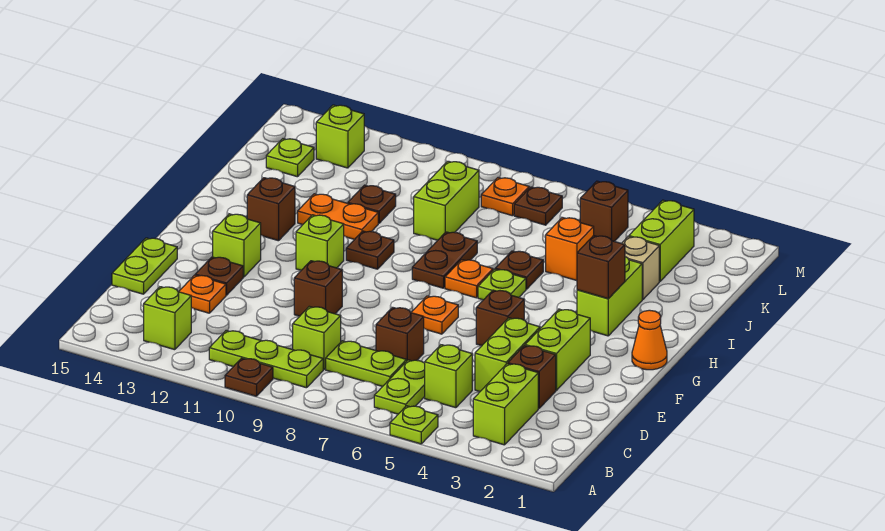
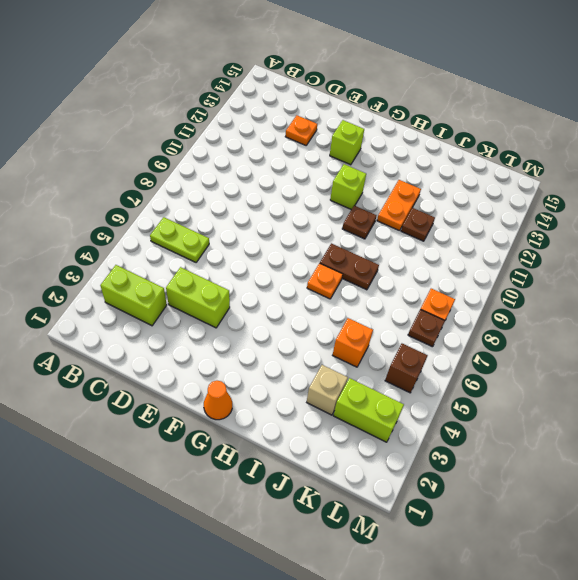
none -> lime 1x1 plate [390,406,438,444]
none -> brown 1x1 plate [225,358,273,396]
none -> lime 1x3 plate [209,331,323,388]
none -> lime 1x1 brick [144,287,191,350]

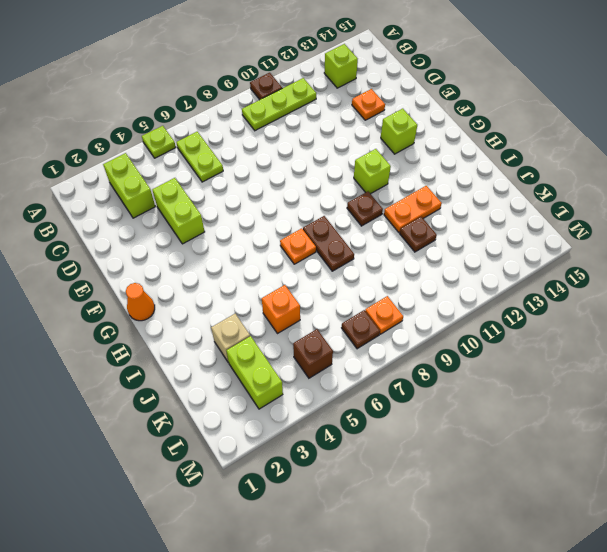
none -> lime 1x1 brick [425,345,472,408]
none -> lime 1x2 plate [326,341,407,387]
none -> lime 1x1 brick [293,306,341,370]
none -> brown 1x1 brick [508,346,556,408]

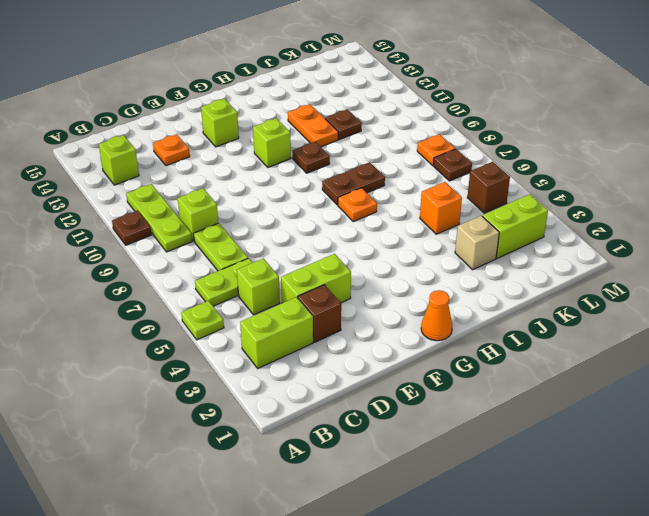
none -> brown 1x1 brick [376,307,424,361]
none -> lime 1x2 plate [112,238,177,294]
none -> lime 1x2 brick [525,309,590,390]
none -> brown 1x1 brick [294,261,342,316]

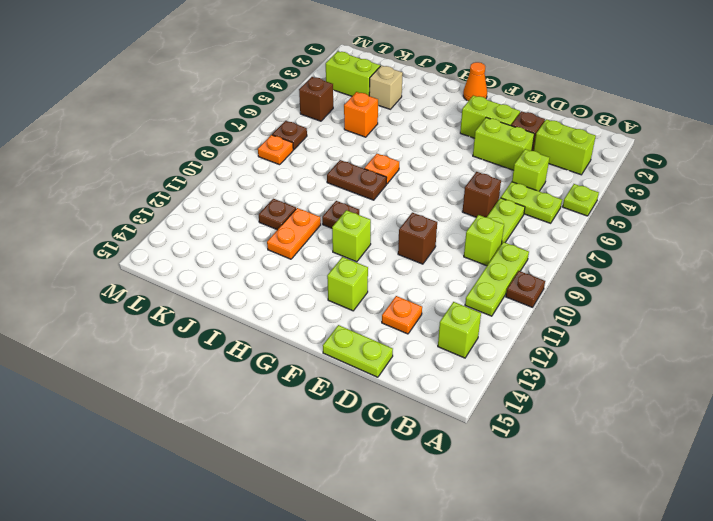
none -> brown 1x1 plate [195,257,243,295]
none -> brown 1x1 brick [476,290,524,346]
none -> orange 1x1 plate [411,296,458,334]
none -> lime 1x2 brick [577,257,642,336]

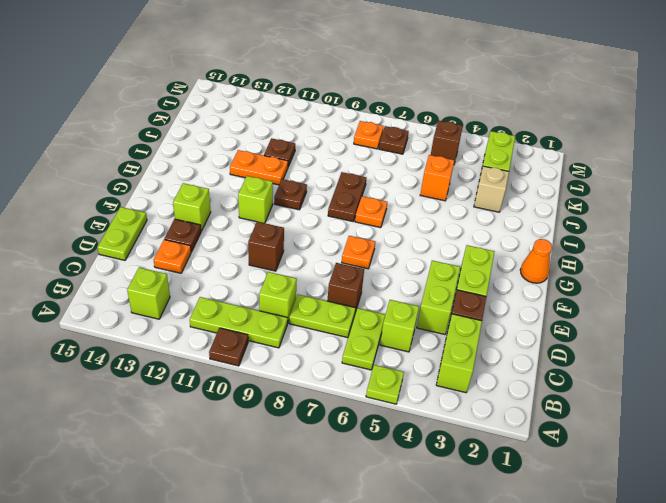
none -> brown 1x1 brick [476,290,524,346]
none -> lime 1x2 brick [577,257,642,336]
none -> lime 1x1 plate [478,269,526,300]
none -> brown 1x1 brick [247,178,295,241]

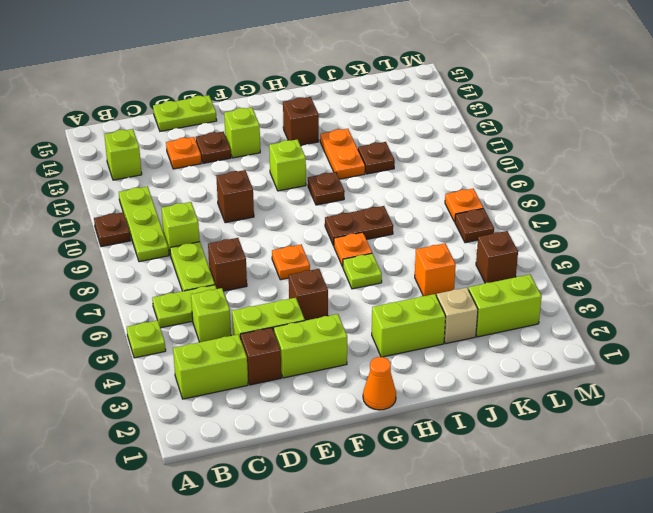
none -> brown 1x1 plate [495,251,543,289]
none -> lime 1x2 brick [414,161,479,240]
none -> lime 1x1 plate [266,139,314,177]
none -> lime 1x1 brick [316,105,364,168]

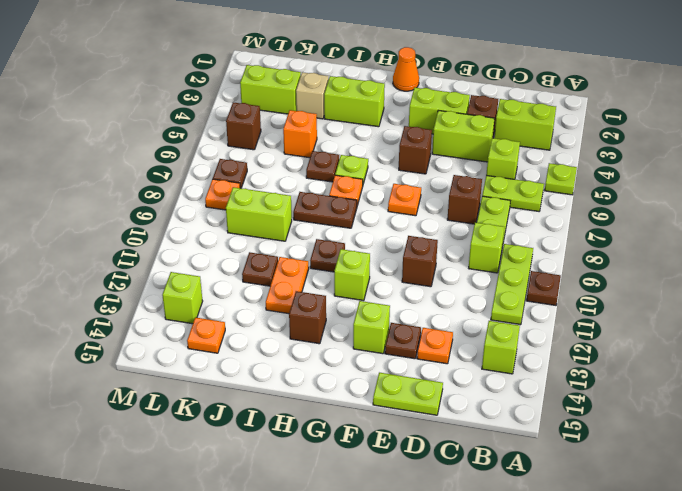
orange 1x1 plate [187,317,225,353] -> lime 1x1 plate [266,139,314,177]
none -> brown 1x1 brick [577,235,625,299]

